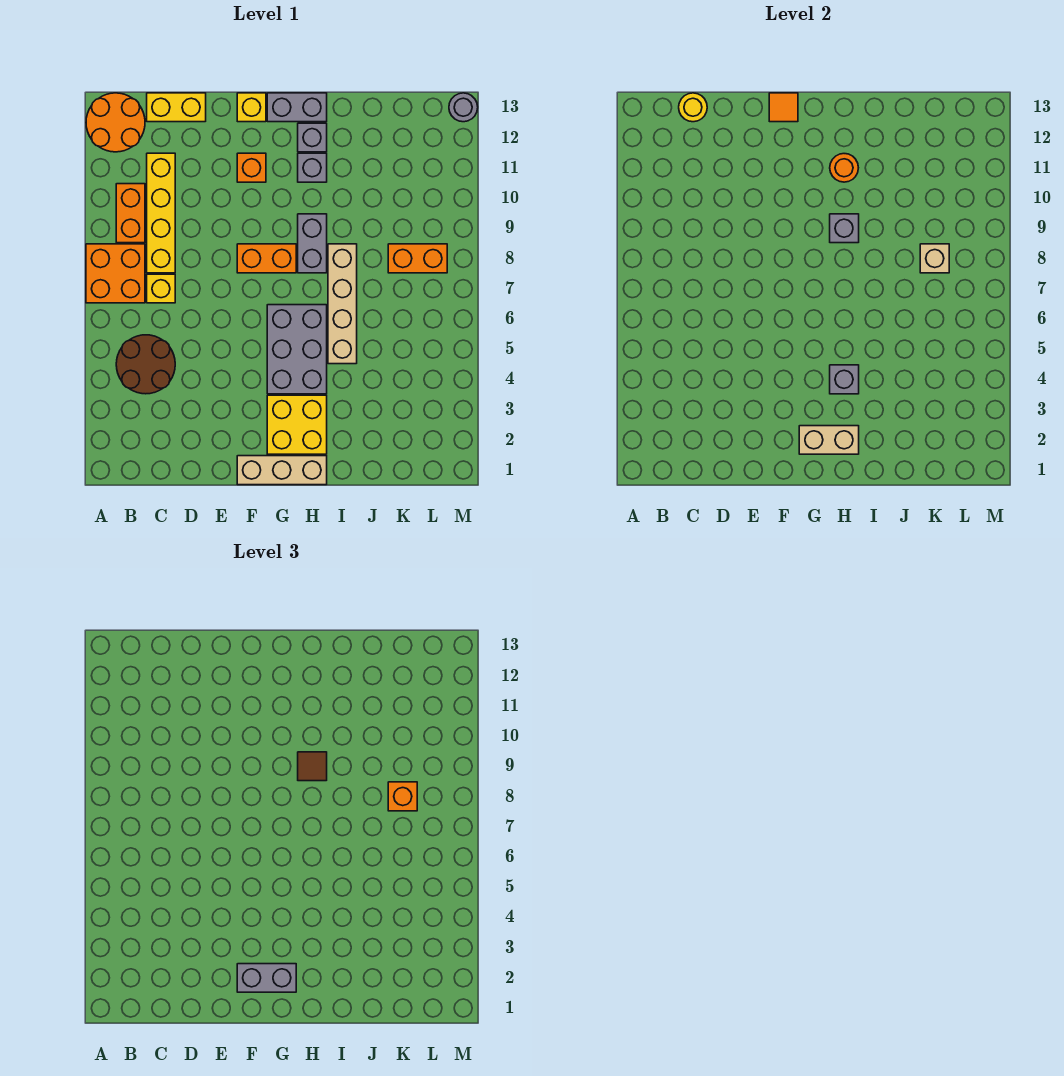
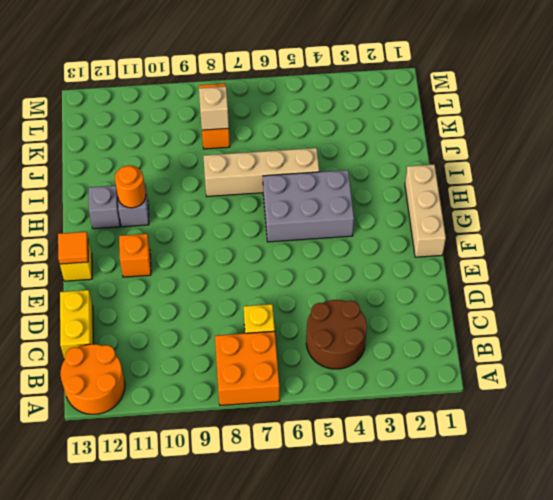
none -> orange 1x2 brick [116,184,145,243]
none -> yellow 1x4 brick [147,153,175,273]
none -> orange 1x2 brick [237,244,296,273]
none -> yellow 2x2 brick [267,395,327,454]

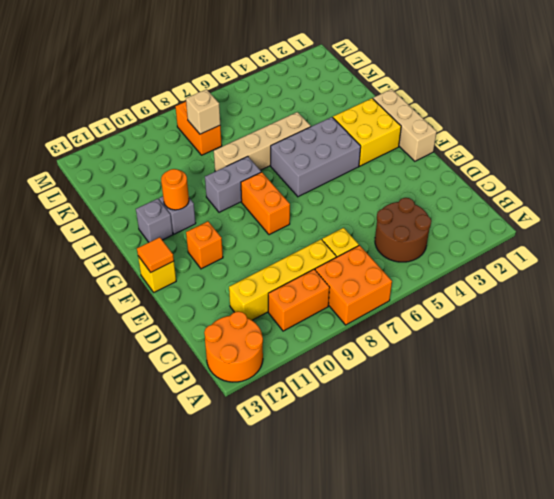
none -> yellow 1x2 brick [147,93,206,122]
none -> grey 1x2 brick [267,93,327,122]
none -> grey 1x1 round brick [449,93,478,122]
none -> yellow 1x1 round brick [679,93,707,122]

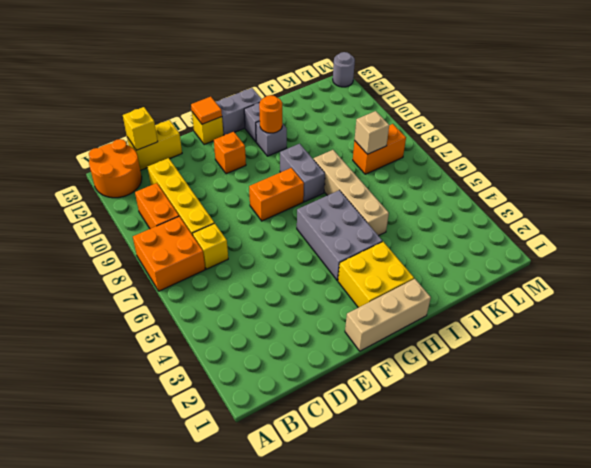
yellow 1x1 brick [123,107,158,150] -> yellow 1x1 round brick [679,93,707,122]
none -> brown 2x2 round brick [116,335,175,394]
none -> tan 1x2 brick [799,426,859,454]
none -> grey 1x1 brick [830,365,859,394]
none -> grey 1x1 brick [830,214,859,243]

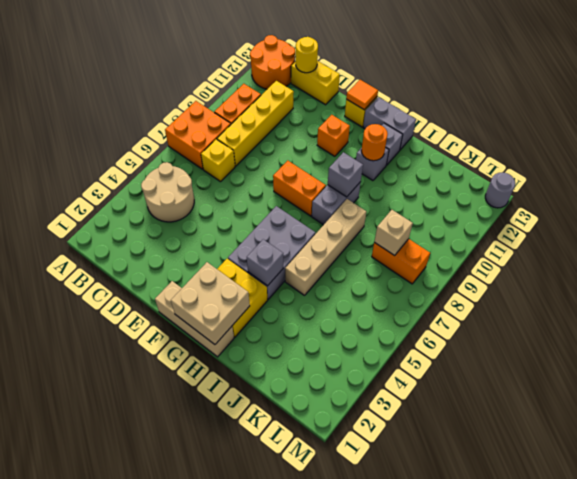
tan 2x2 round brick [141,162,194,222] -> brown 2x2 round brick [116,335,175,394]
tan 2x2 brick [171,262,250,344] -> tan 1x2 brick [799,426,859,454]
none -> grey 1x2 brick [237,964,296,992]
none -> brown 1x1 tile [298,752,327,781]
none -> orange 1x1 brick [388,782,417,811]

